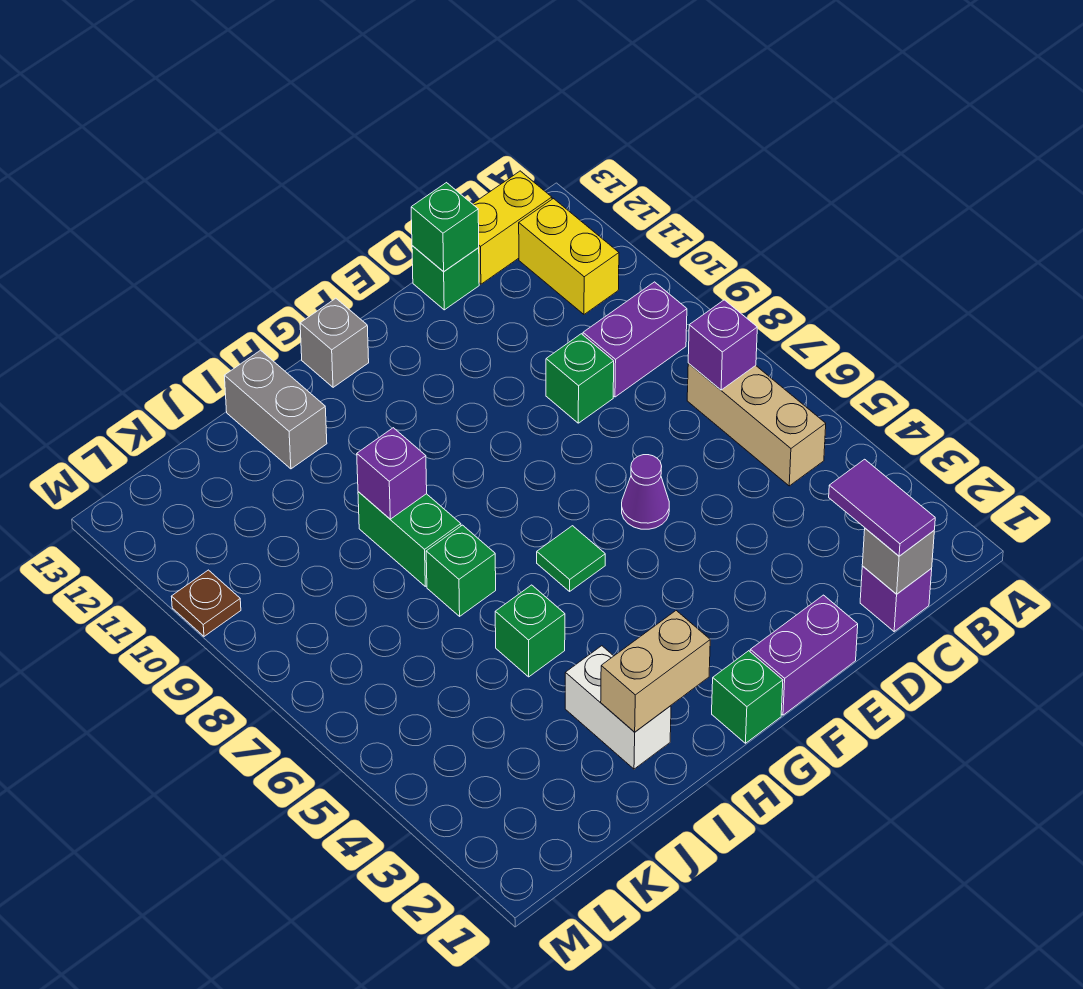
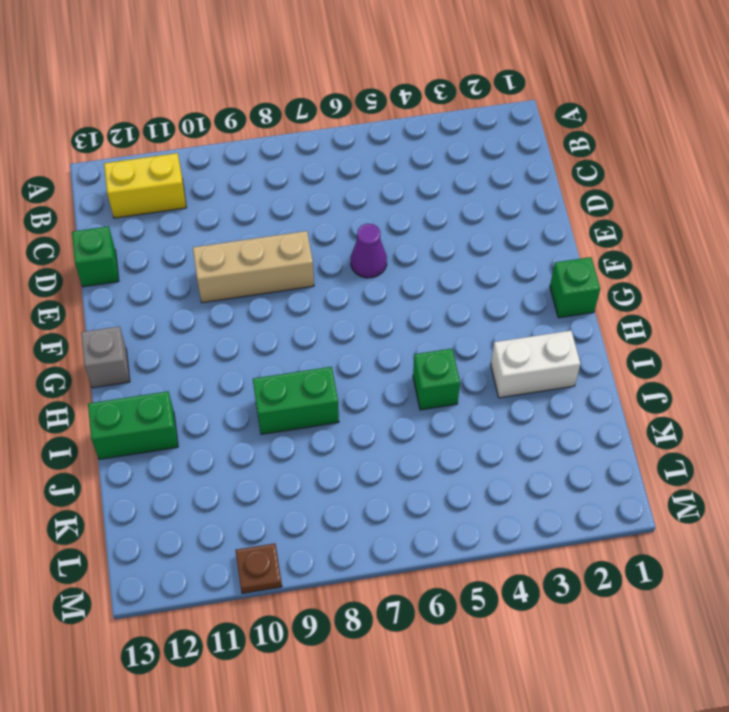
tan 1x3 brick [193,231,314,303] -> tan 1x3 brick moved to [687,363,826,486]
green 1x2 brick [88,391,178,459] -> grey 1x2 brick [224,350,327,469]
none -> purple 1x2 brick [583,282,687,397]
none -> yellow 1x2 brick [473,171,552,284]
none -> purple 1x1 brick [860,566,932,631]

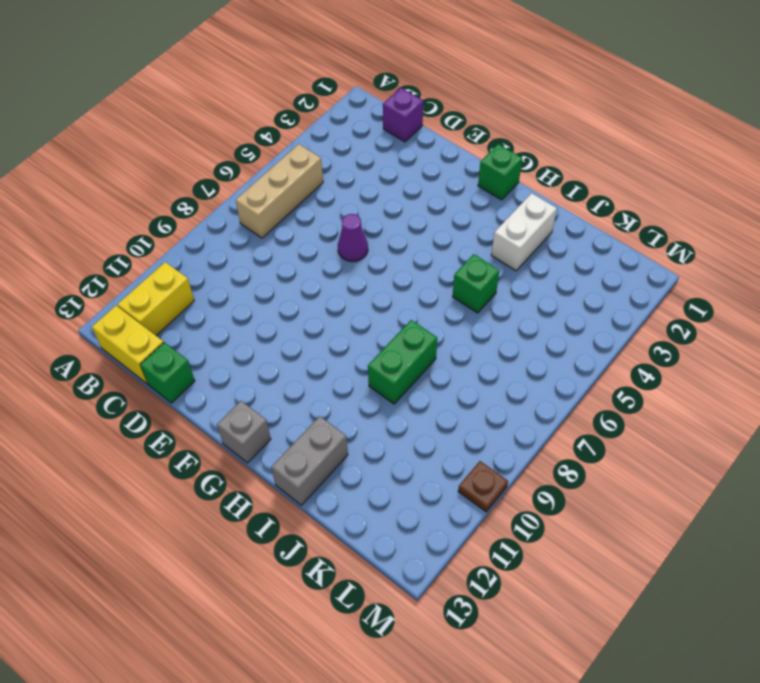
none -> purple 1x2 brick [583,282,687,397]
none -> green 1x1 brick [546,334,614,423]
none -> purple 1x2 brick [750,595,858,715]

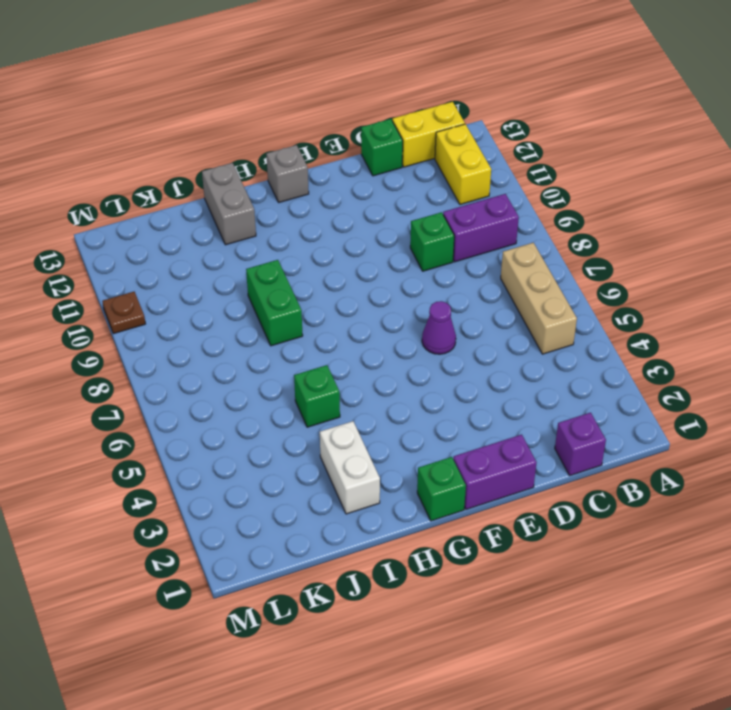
none -> green 1x1 tile [537,526,605,591]
none -> green 1x1 brick [426,525,496,616]
none -> purple 1x1 brick [688,300,757,390]

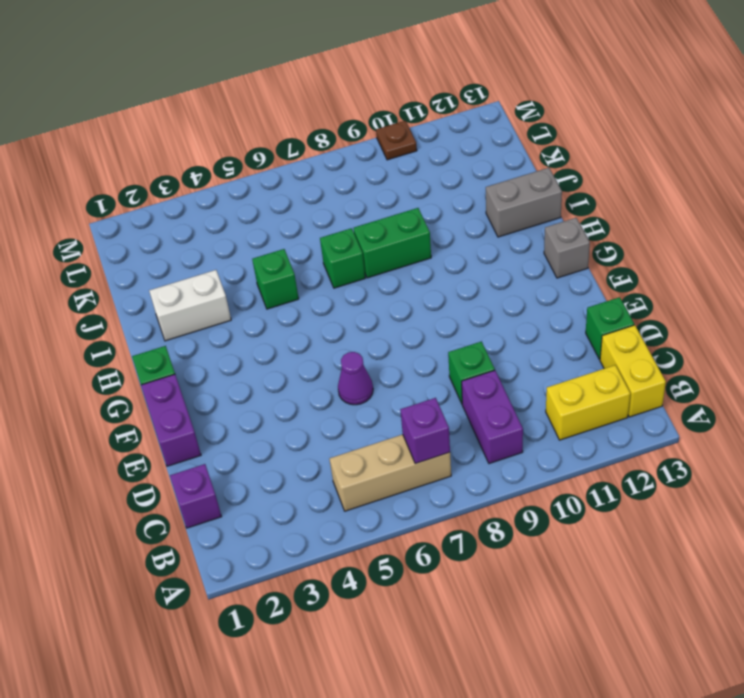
none -> green 1x1 tile [537,526,605,591]
none -> grey 1x1 brick [862,528,934,594]
none -> green 1x1 brick [411,183,479,272]

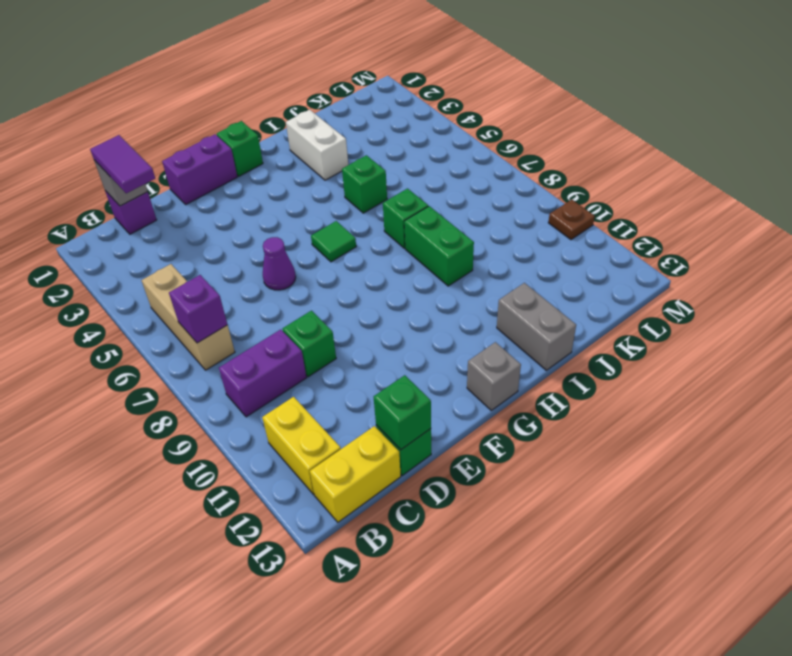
none -> tan 1x2 brick [601,611,710,732]
none -> purple 1x1 brick [357,428,427,519]

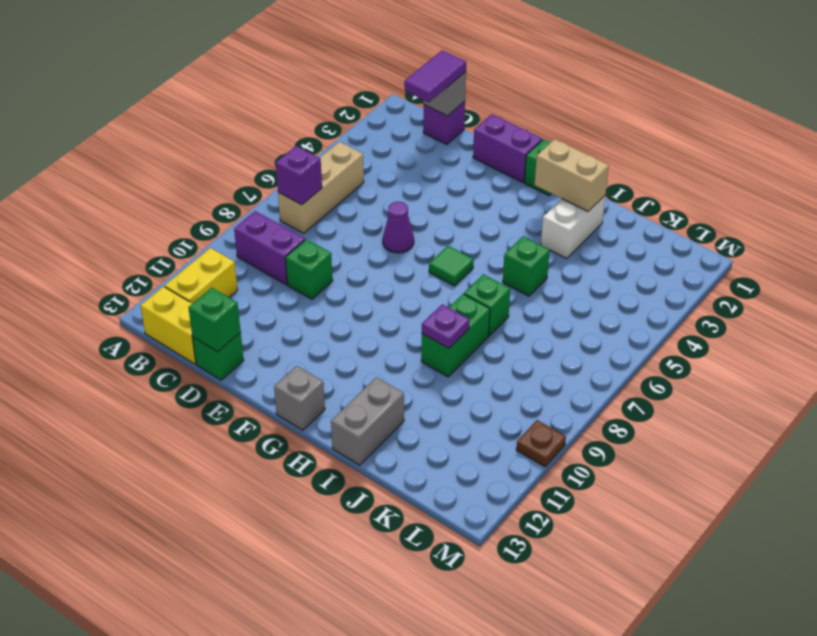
purple 1x1 plate [422,304,470,348] -> purple 1x1 brick [357,428,427,519]

